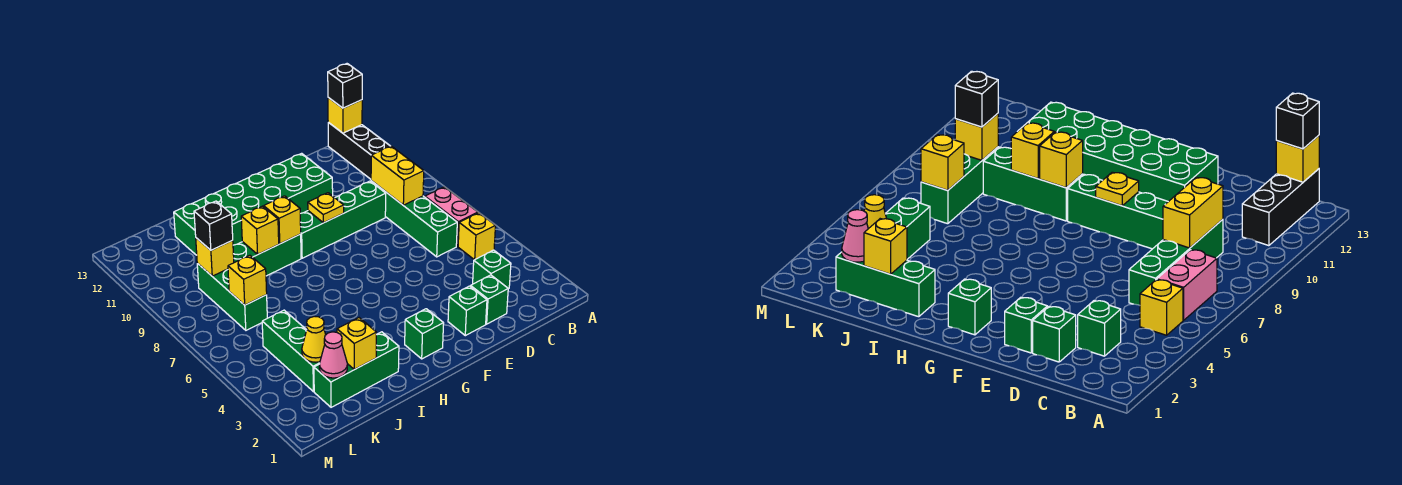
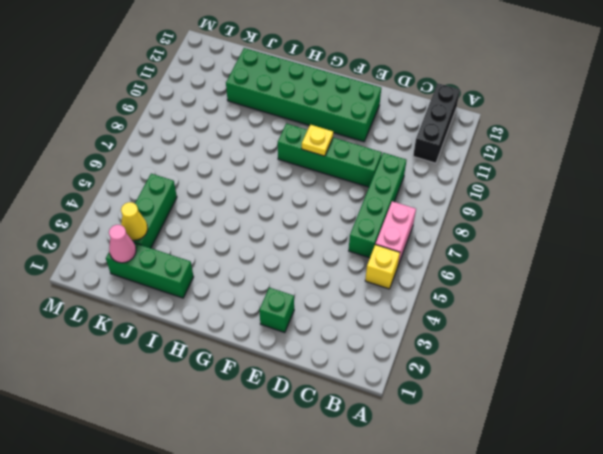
none -> green 1x1 brick [473,250,511,289]
none -> green 1x1 brick [471,275,508,324]
none -> green 1x1 brick [405,309,444,359]

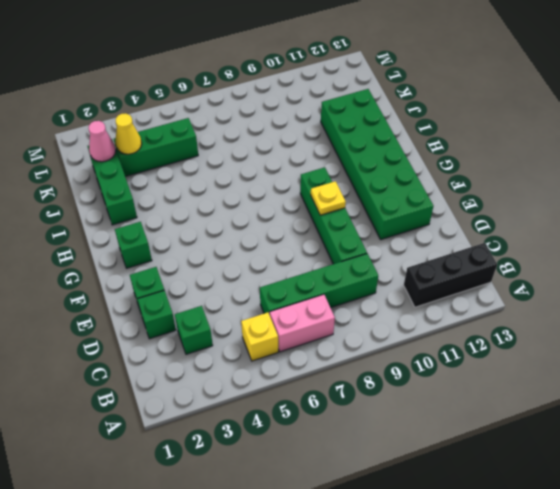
none -> green 1x3 brick [233,234,301,276]
none -> green 1x3 brick [197,263,267,330]
none -> yellow 1x1 brick [328,98,362,133]

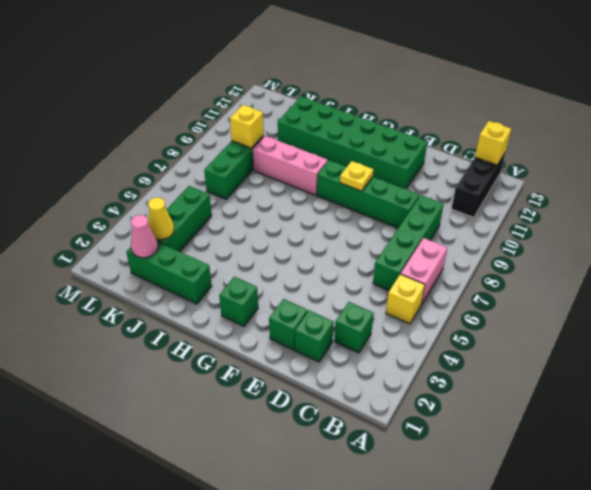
pink 1x3 brick [253,136,328,195] -> green 1x3 brick [233,234,301,276]
none -> yellow 1x2 brick [371,146,424,205]
none -> yellow 1x1 brick [264,196,301,244]
none -> yellow 1x1 brick [241,206,279,254]

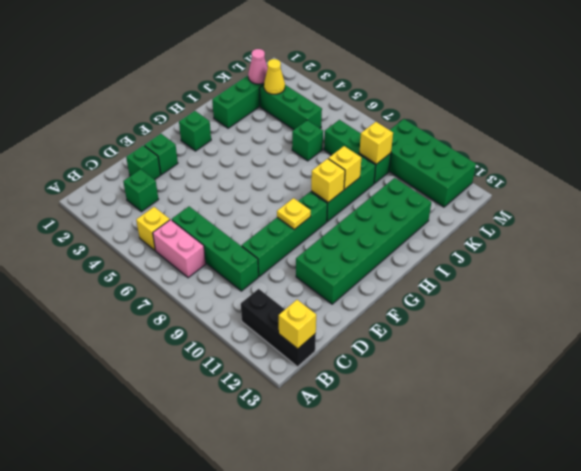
green 1x1 brick [292,120,323,161] -> none
green 2x4 brick [389,119,476,207] -> none
none -> yellow 1x2 brick [371,146,424,205]
none -> yellow 1x1 brick [337,318,377,369]
none -> yellow 1x1 brick [228,255,267,305]

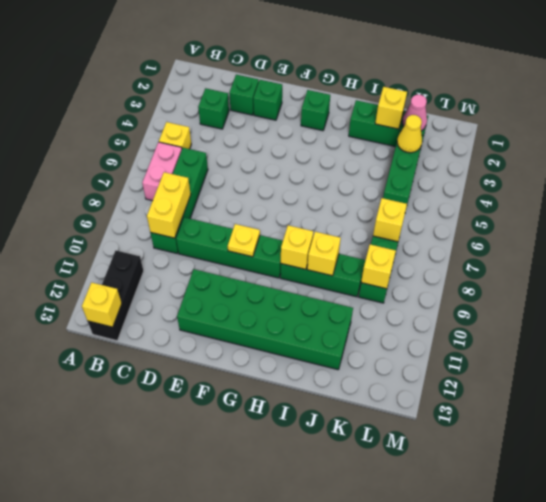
none -> black 1x1 brick [328,64,362,108]
none -> black 1x1 brick [194,201,233,250]

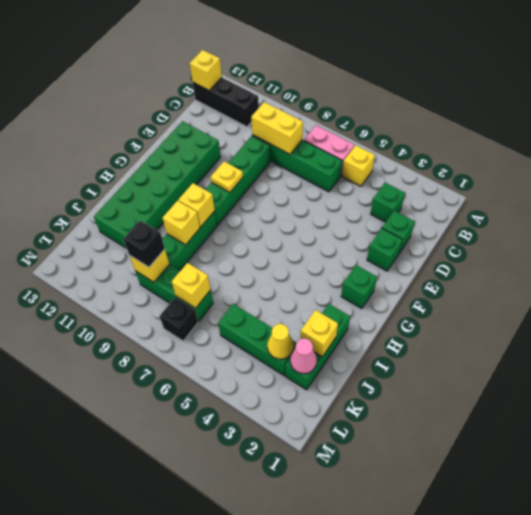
black 1x1 brick [160,297,198,341] -> black 1x1 brick moved to [328,64,362,108]

